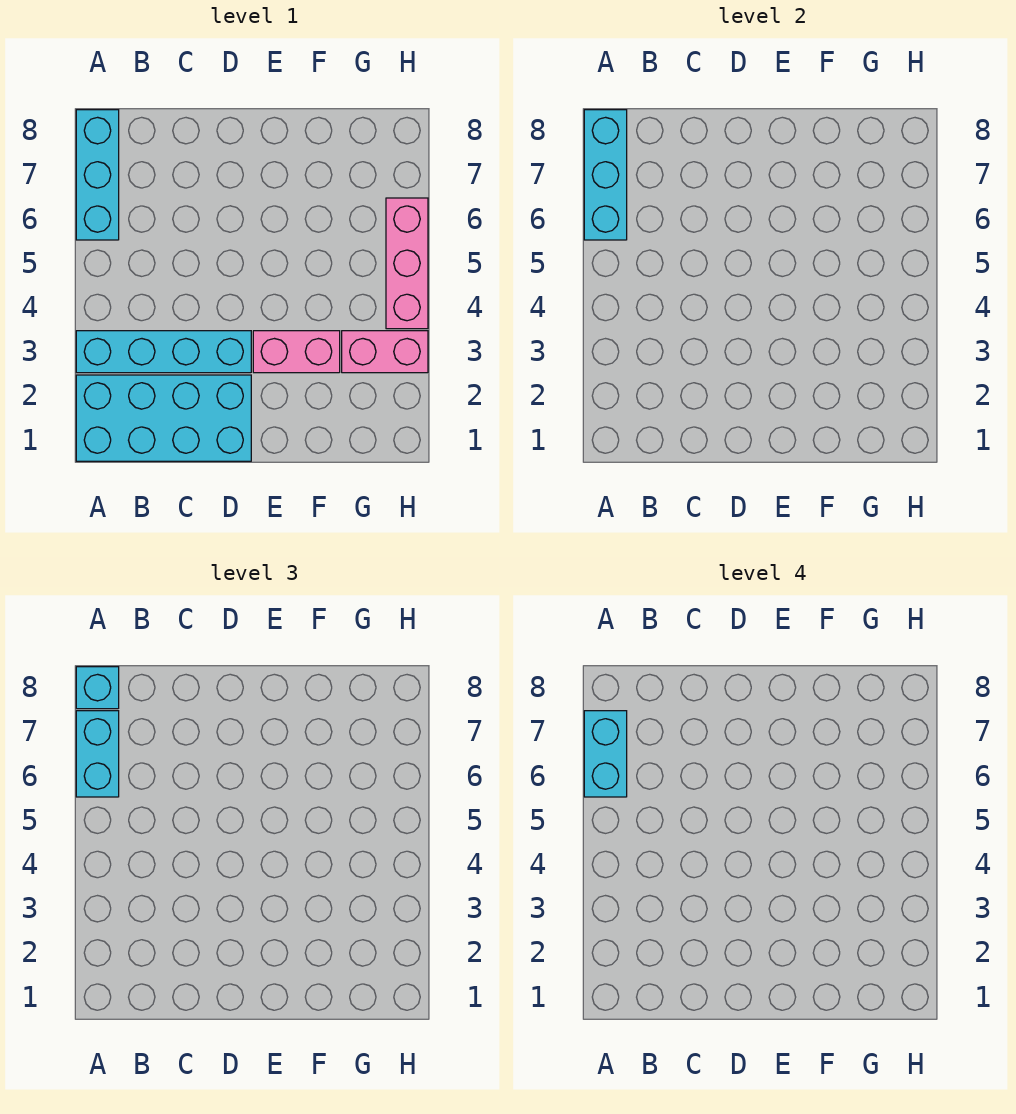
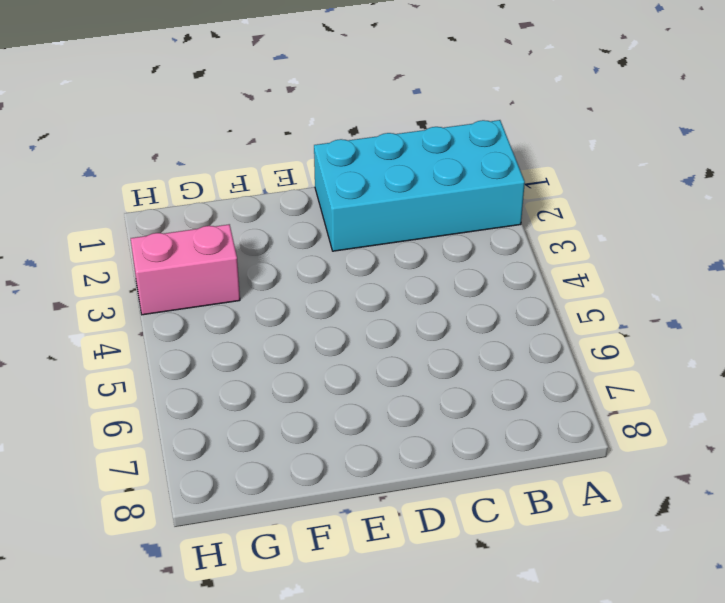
none -> cyan 1x4 brick [76,331,251,373]
none -> cyan 1x3 brick [76,110,119,240]

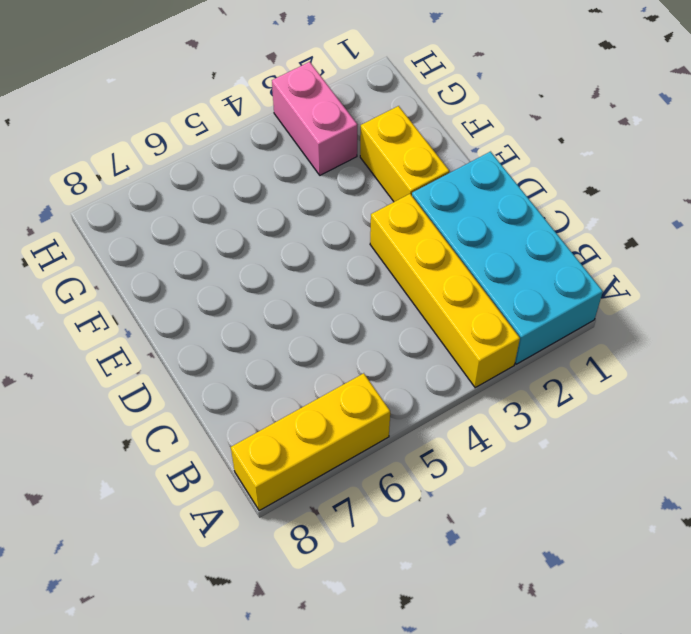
yellow 1x4 brick [370,194,520,388] -> cyan 1x4 brick [76,331,251,373]
yellow 1x3 brick [231,373,390,511] -> cyan 1x3 brick [76,110,119,240]
yellow 1x2 brick [360,106,449,202] -> none
none -> pink 1x2 brick [253,331,340,373]
none -> pink 1x3 brick [386,198,428,329]

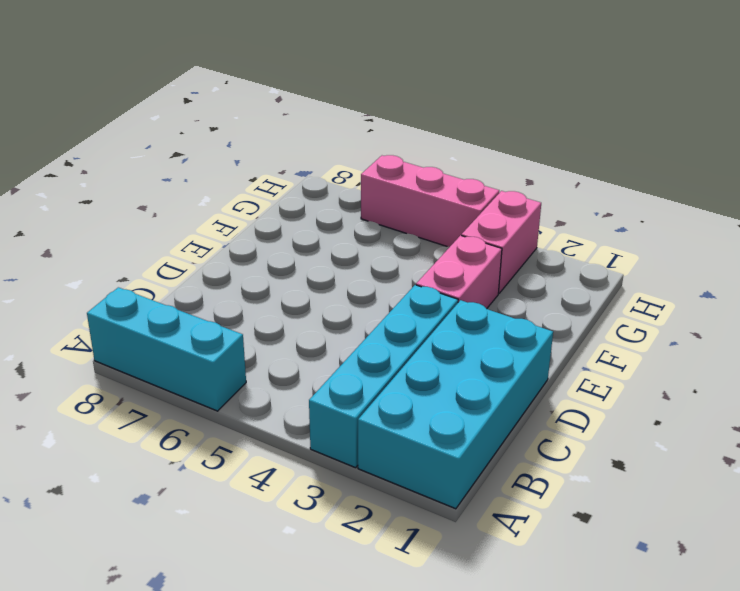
none -> cyan 1x3 brick [584,110,627,240]
none -> cyan 1x2 brick [76,711,119,797]

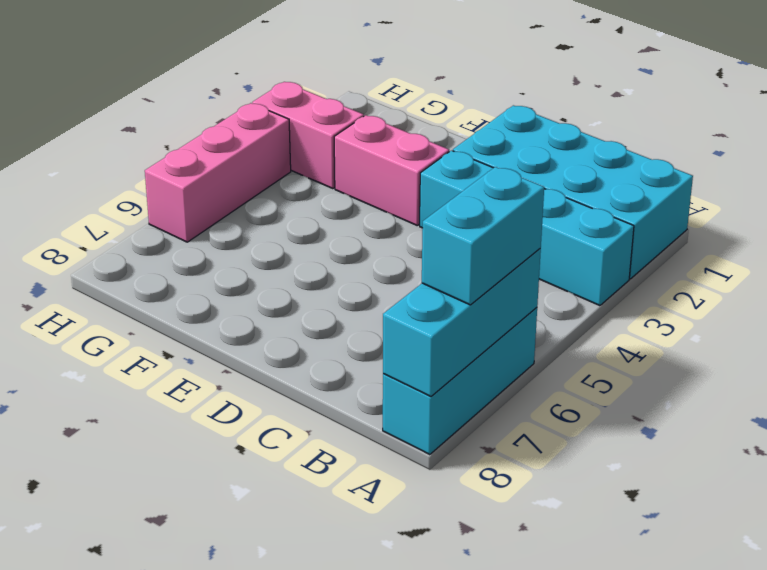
none -> cyan 1x1 brick [76,667,119,709]
none -> cyan 1x2 brick [584,711,627,797]

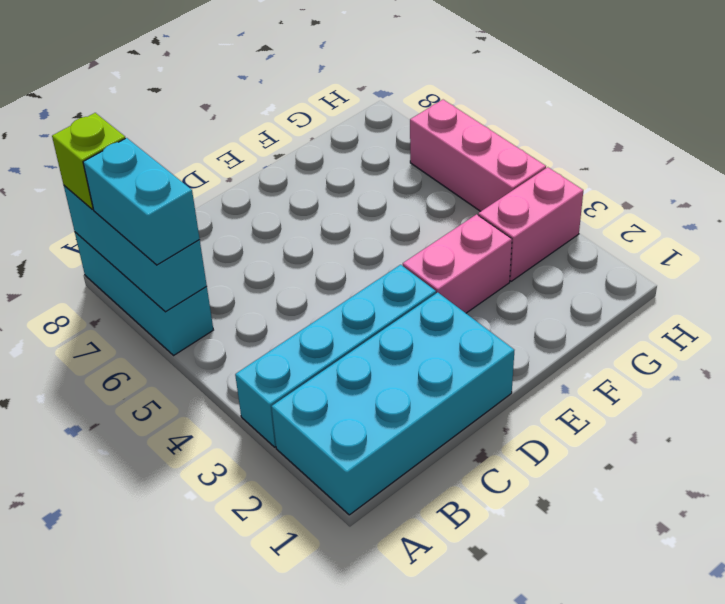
lime 1x1 brick [52,113,125,209] -> cyan 1x1 brick [76,667,119,709]
none -> cyan 1x2 brick [584,711,627,797]

